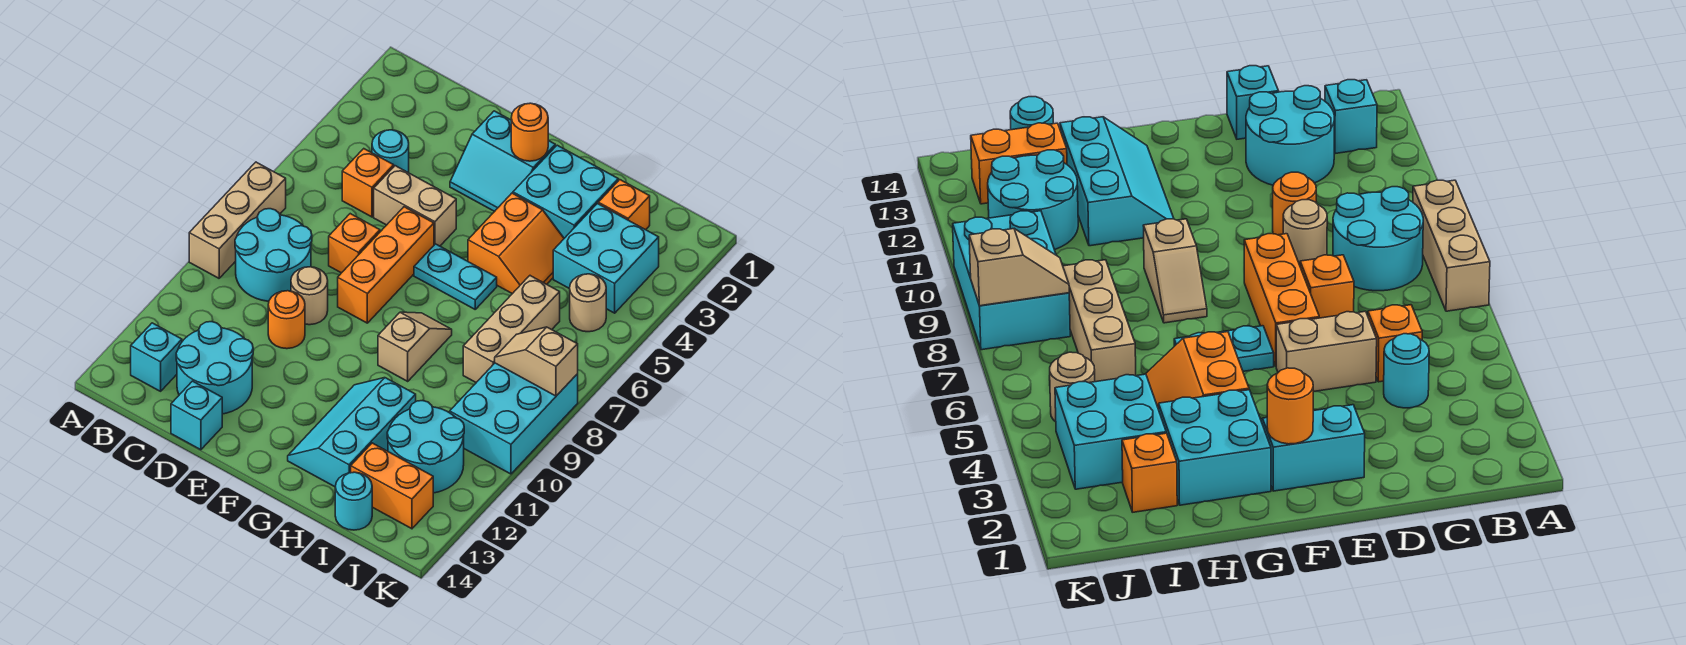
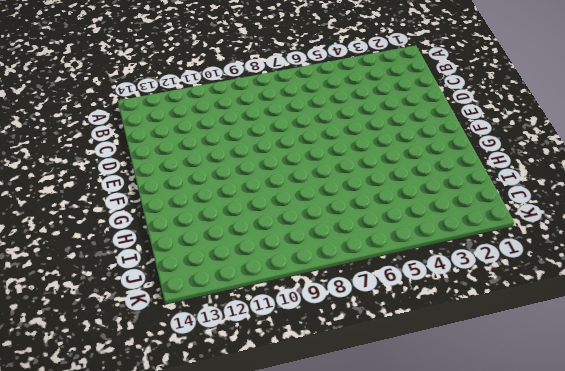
none -> tan 1x3 brick [189,162,286,278]
none -> cyan 2x2 round brick [235,209,312,301]
none -> cyan 1x1 brick [131,323,182,391]

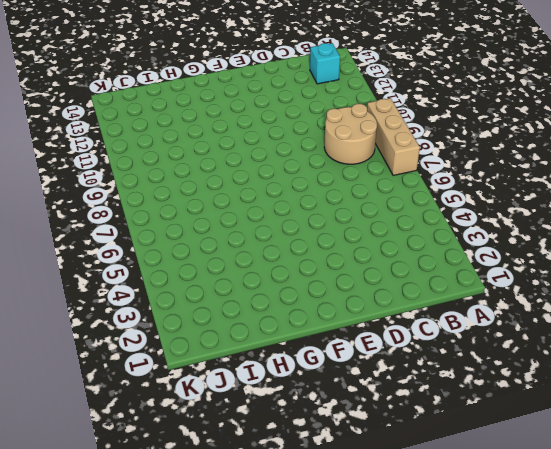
tan 2x2 round brick [324,104,377,164] -> cyan 2x2 round brick [235,209,312,301]
none -> cyan 1x1 round brick [372,130,409,173]
none -> orange 1x1 brick [342,149,394,217]
none -> cyan 2x2 round brick [176,322,253,414]

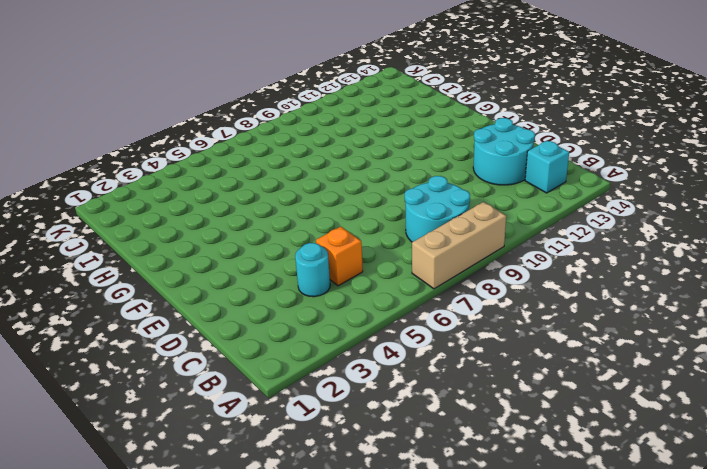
none -> tan 1x2 brick [374,166,456,246]
none -> orange 1x1 brick [329,214,380,273]
none -> tan 1x1 round brick [291,267,328,325]

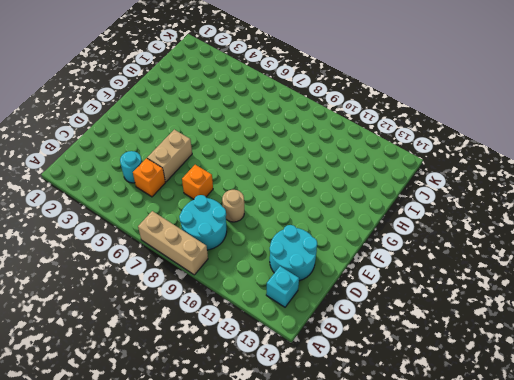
none -> orange 1x1 round brick [268,291,305,349]
none -> cyan 1x1 brick [171,381,222,450]
none -> cyan 2x2 slope [450,111,555,212]

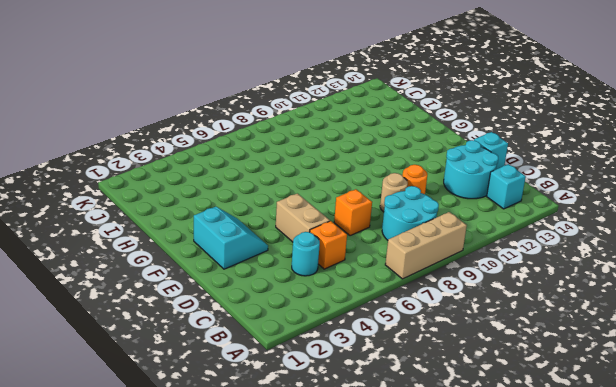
none -> orange 1x3 brick [338,207,434,323]
none -> cyan 1x2 plate [414,244,497,309]
none -> cyan 2x2 brick [513,145,618,238]

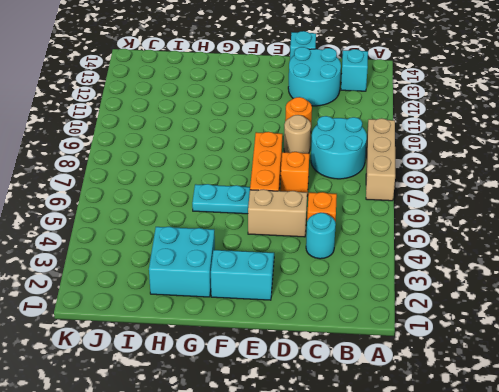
none -> orange 2x2 slope [468,193,564,294]
none -> tan 1x2 slope [378,312,452,381]
none -> cyan 2x3 slope [288,378,416,487]

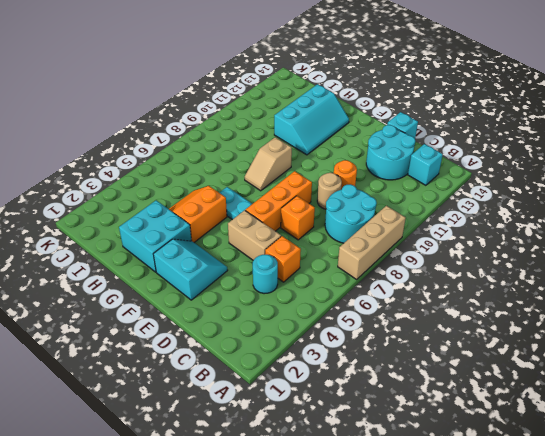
none -> orange 1x1 brick [598,180,650,230]
none -> cyan 2x2 brick [553,204,659,313]
none -> tan 1x3 brick [463,276,560,382]

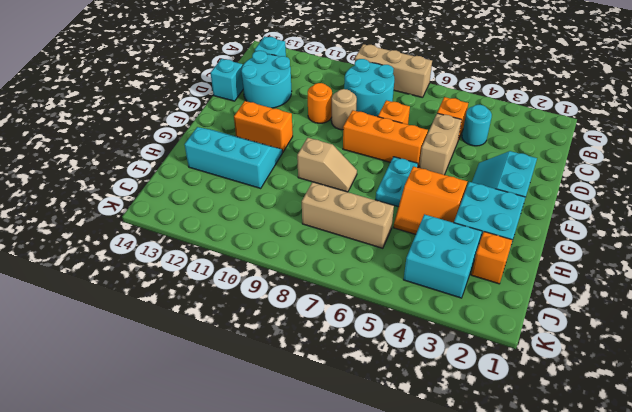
orange 1x2 brick [234,101,293,153] -> orange 1x2 brick turned to [351,443,433,529]
none -> cyan 2x2 round brick [387,401,464,493]
none -> cyan 1x1 round brick [335,472,372,530]
none -> tan 1x1 round brick [570,274,606,332]

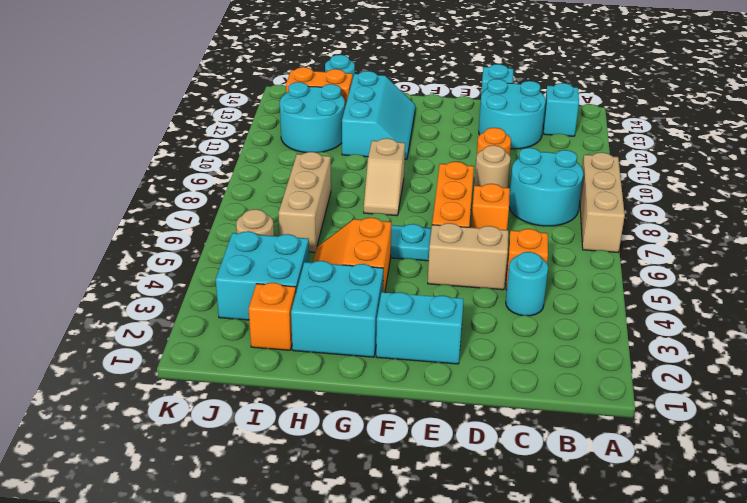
none -> cyan 2x3 brick [450,363,578,474]
none -> orange 1x1 round brick [511,103,548,161]
none -> tan 1x2 slope [495,327,578,396]

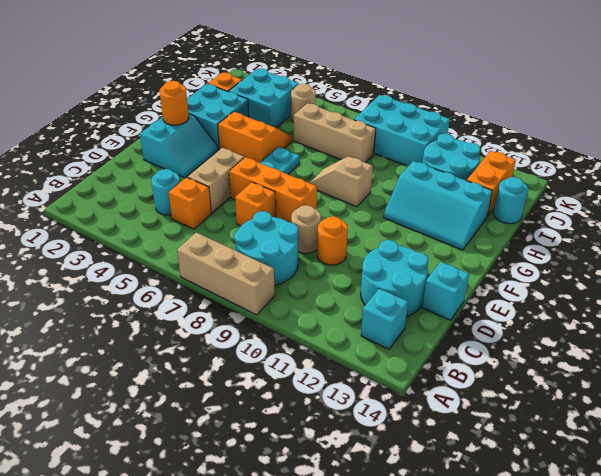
none -> tan 1x2 slope [495,327,578,396]

